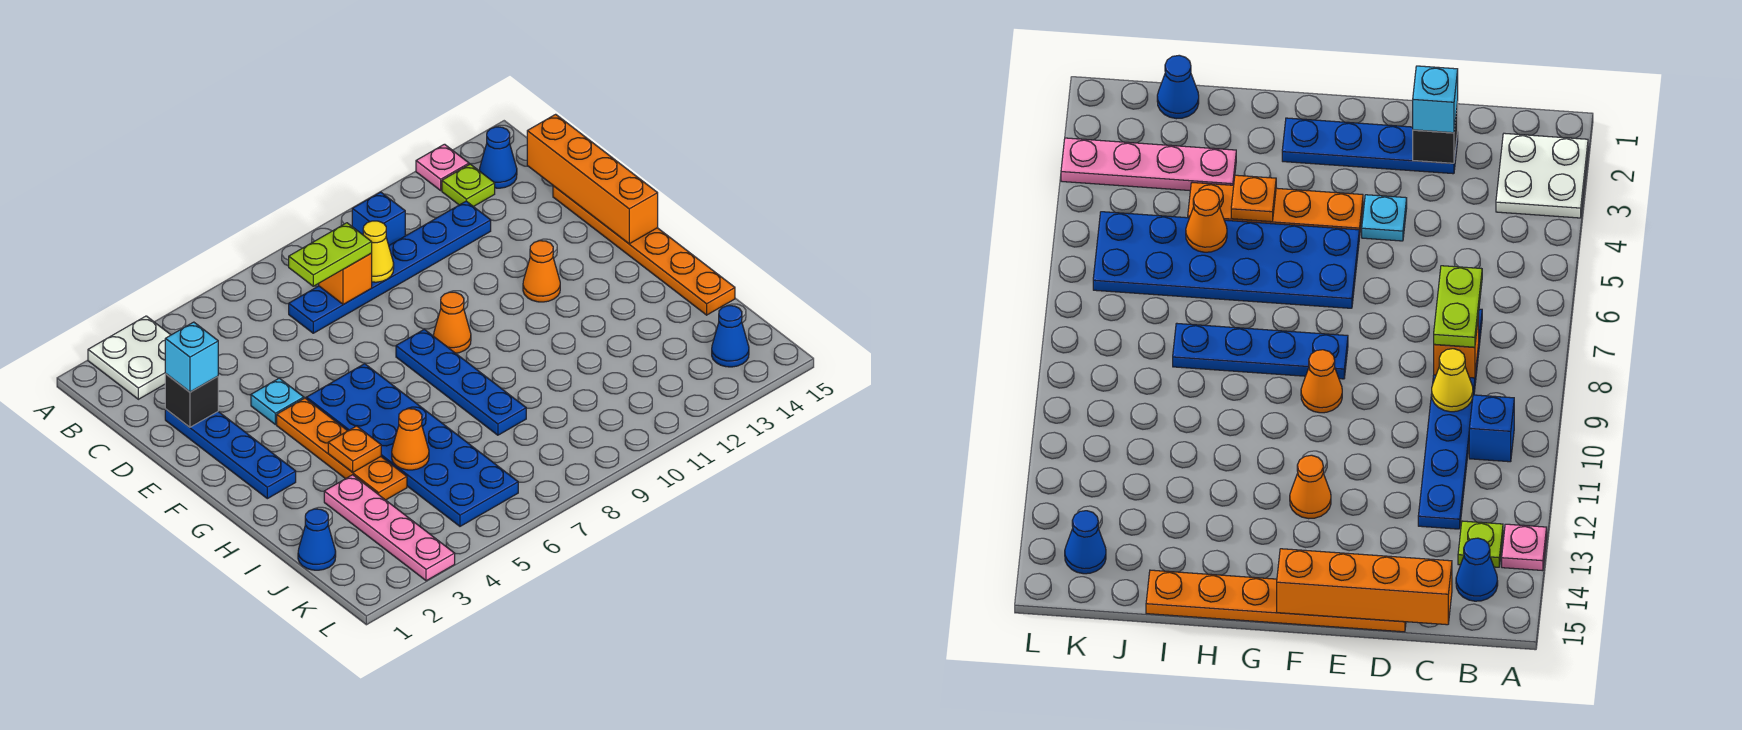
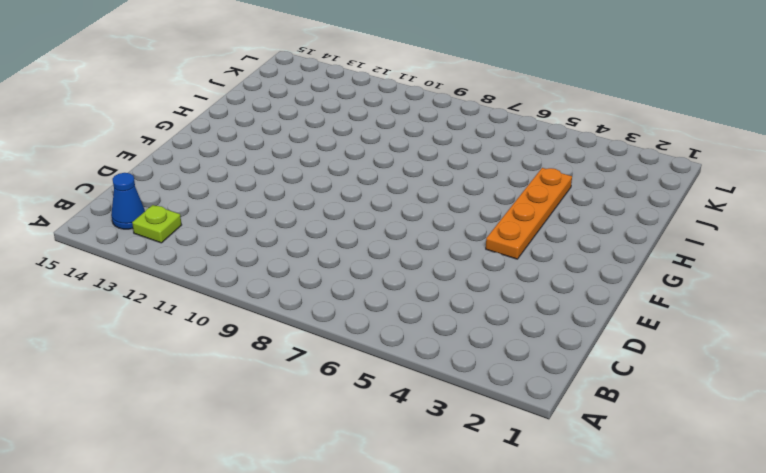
none -> white 2x2 plate [88,316,170,399]
none -> pink 1x1 plate [416,144,469,190]
none -> blue 1x1 brick [352,192,405,245]

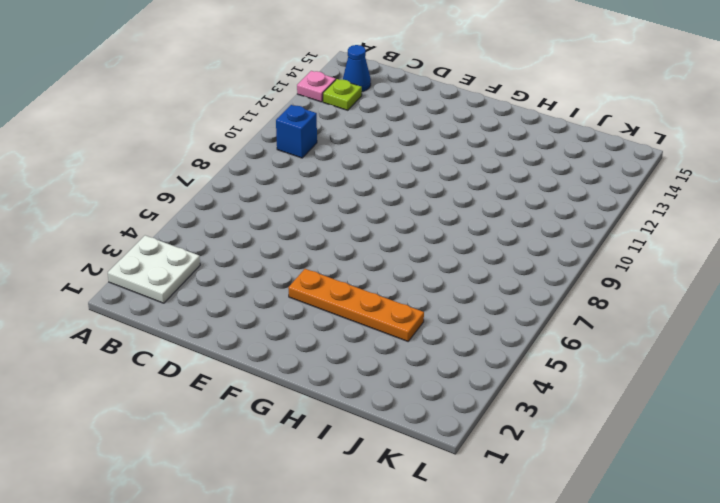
none -> blue 1x6 plate [289,201,491,333]
none -> blue 1x4 plate [165,409,296,499]
none -> orange 1x6 plate [553,186,735,315]

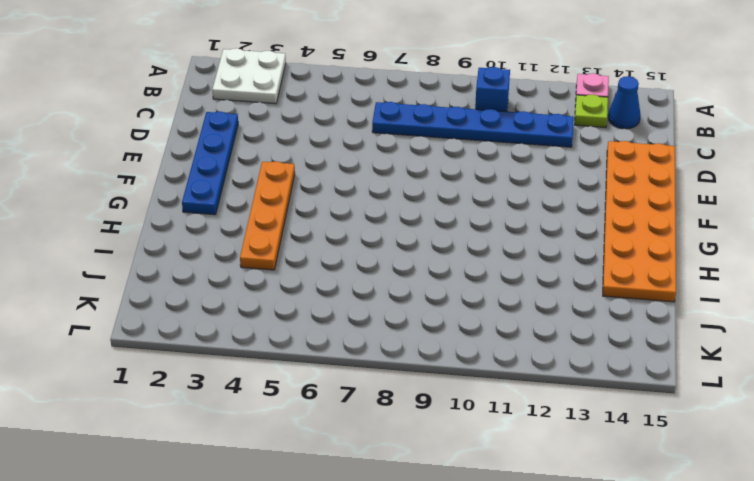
orange 2x6 plate [603,141,676,302] -> orange 1x6 plate [553,186,735,315]
none -> cyan 1x1 plate [251,378,304,425]
none -> blue 2x6 plate [306,364,518,526]
none -> blue 1x4 plate [396,329,526,435]

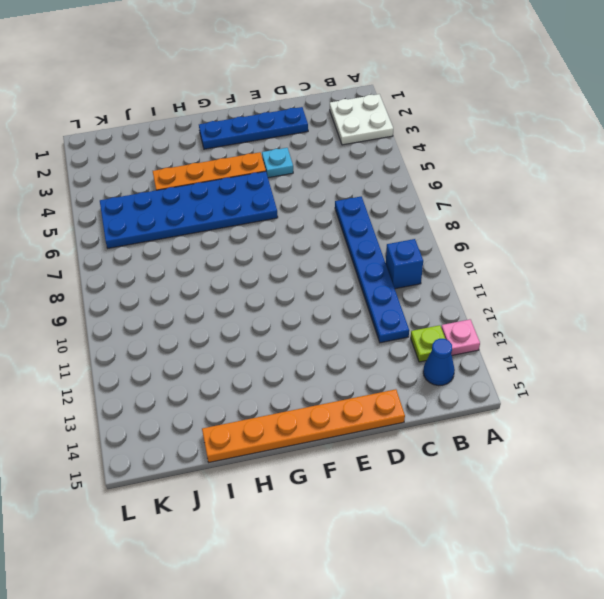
none -> blue 1x4 plate [396,329,526,435]
none -> orange 1x1 cone [434,292,471,353]
none -> orange 1x1 cone [523,241,560,302]

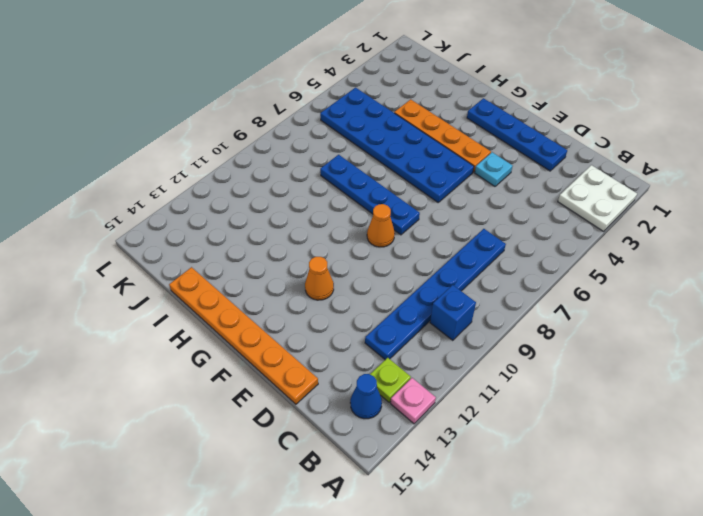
none -> pink 1x4 plate [324,475,455,581]
none -> blue 1x1 cone [298,509,336,570]
none -> blue 1x1 cone [712,306,749,367]

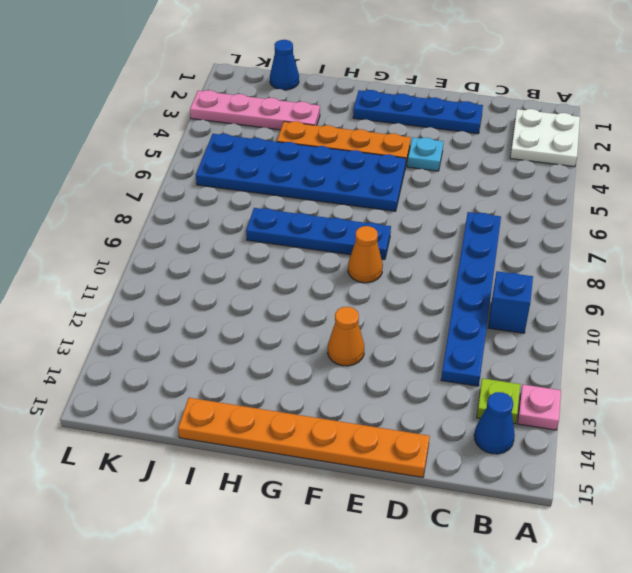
none -> blue 1x1 cone [712,306,749,367]
none -> orange 1x1 brick [319,254,372,305]
none -> yellow 1x1 cone [363,221,394,282]

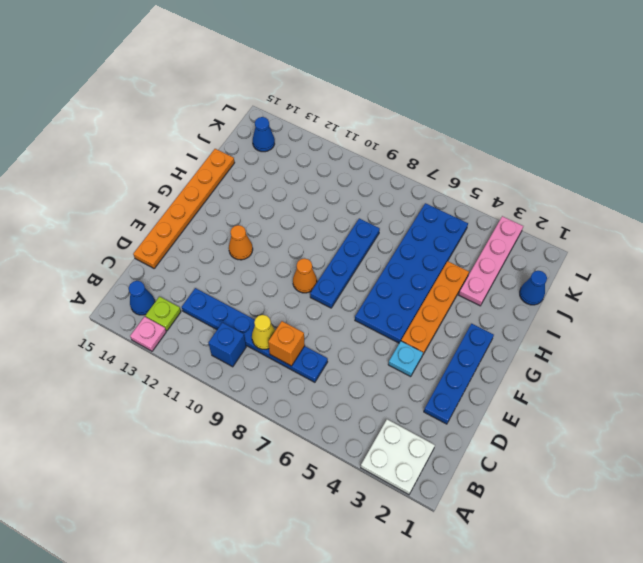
none -> orange 1x4 brick [527,114,658,244]
none -> black 1x1 brick [165,374,218,427]
none -> orange 1x1 plate [328,426,381,472]

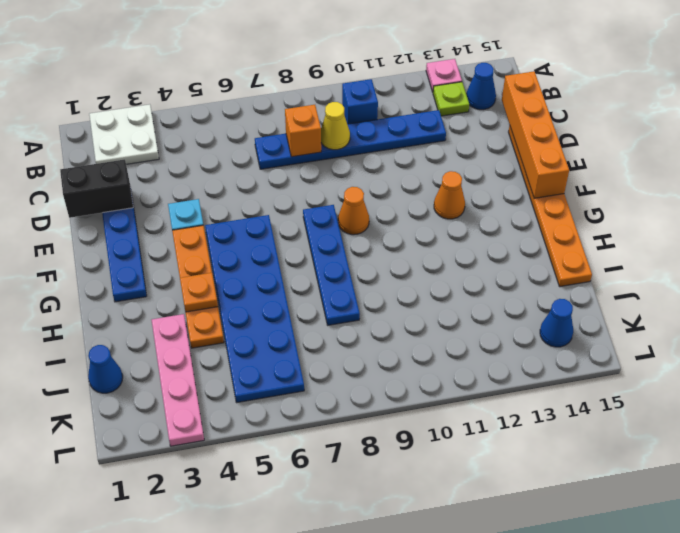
black 1x2 brick [60,159,133,218] -> black 1x1 brick [165,374,218,427]
none -> orange 1x1 cone [392,409,429,470]
none -> lime 1x2 plate [289,223,372,286]
none -> cyan 1x1 brick [165,322,218,392]

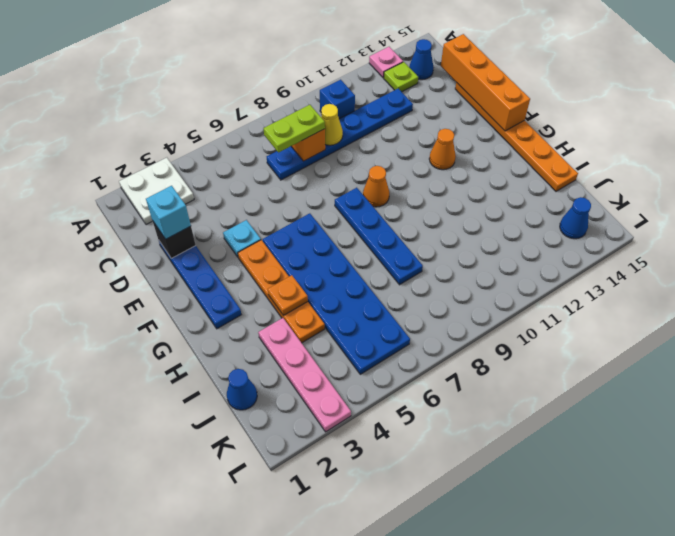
none -> orange 1x1 cone [392,409,429,470]

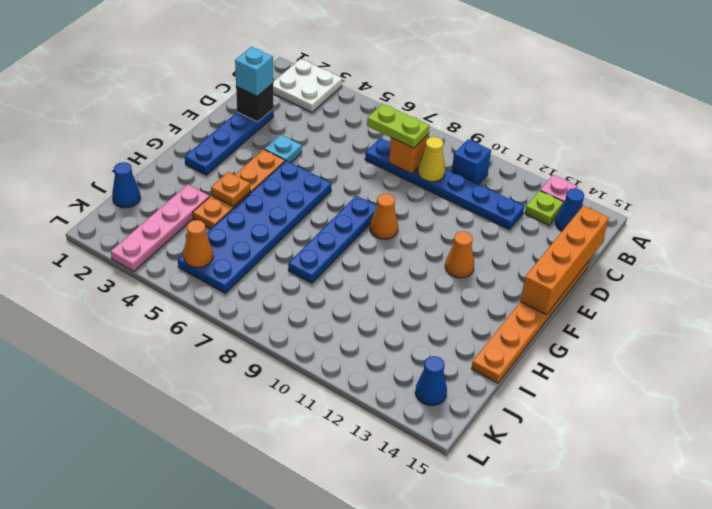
orange 1x1 cone [183,220,213,267] -> orange 1x1 cone moved to [392,409,429,470]

